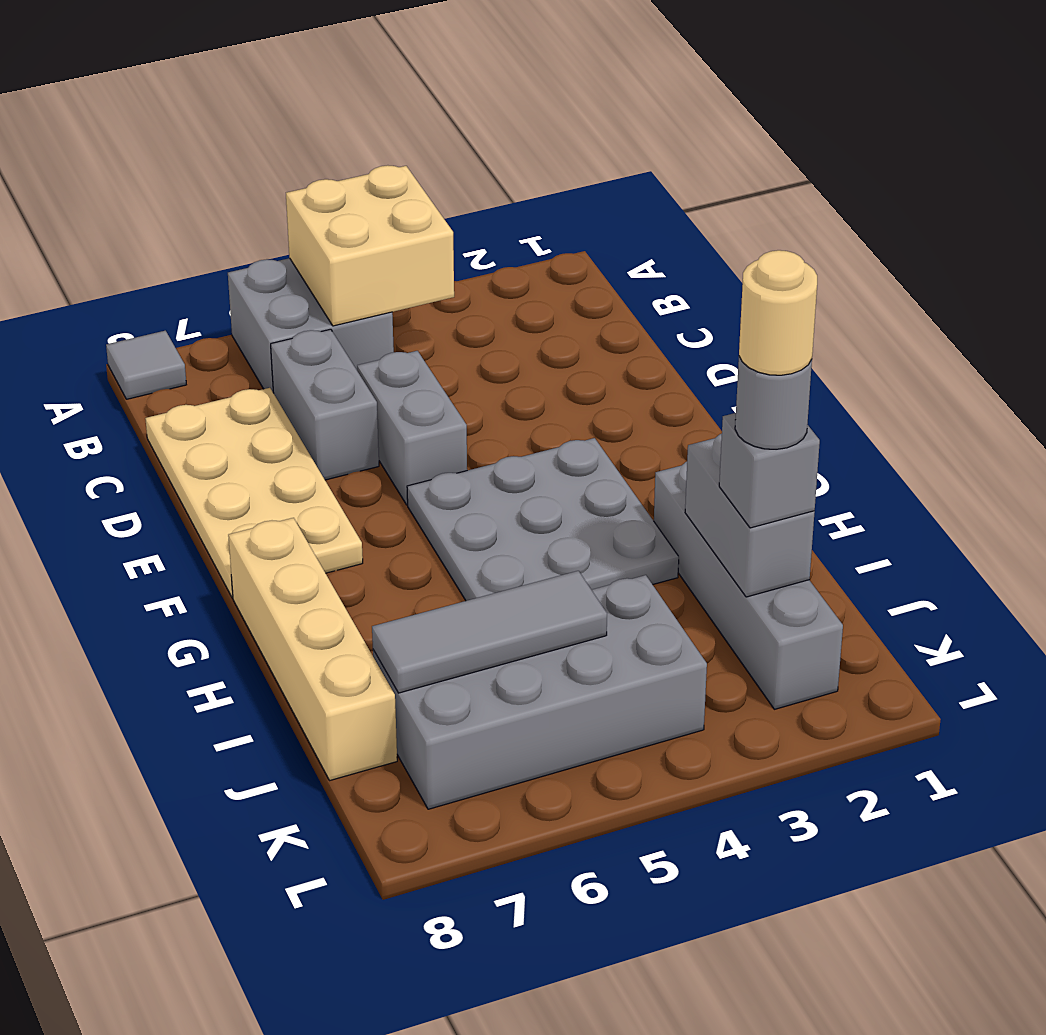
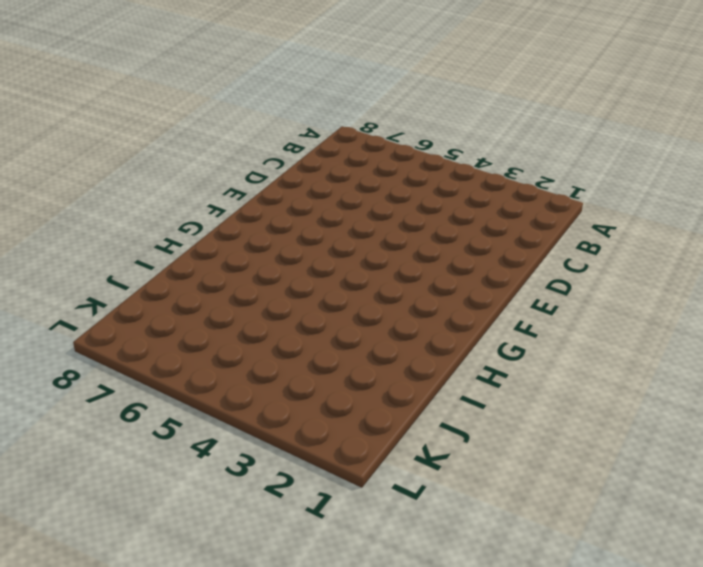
none -> grey 2x2 brick [228,258,394,392]
none -> grey 1x1 tile [106,331,186,399]
none -> grey 1x2 brick [271,329,379,480]

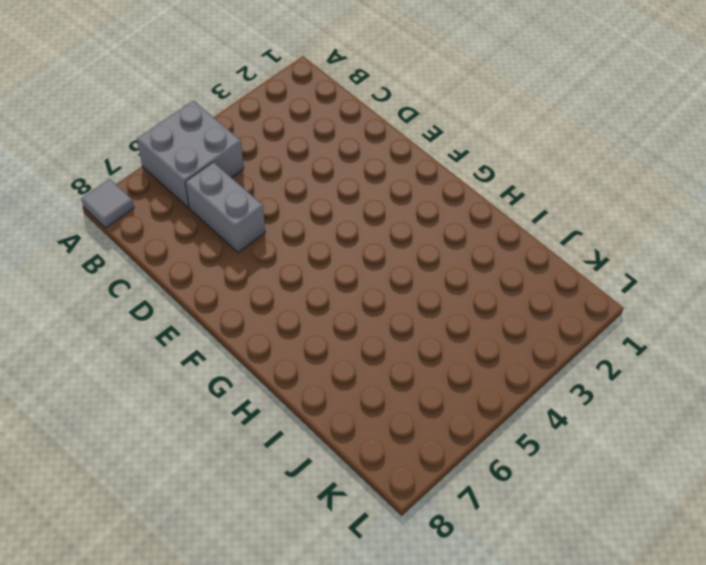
none -> tan 2x4 plate [145,388,363,598]
none -> grey 1x2 brick [357,351,467,505]
none -> grey 3x3 plate [407,438,679,601]

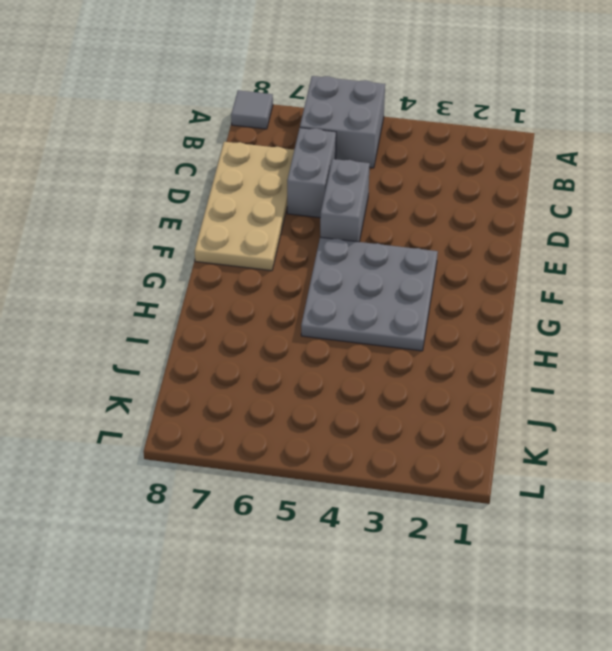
none -> tan 1x4 brick [228,518,397,780]
none -> grey 1x4 brick [654,462,843,709]
none -> grey 2x4 brick [373,575,707,809]

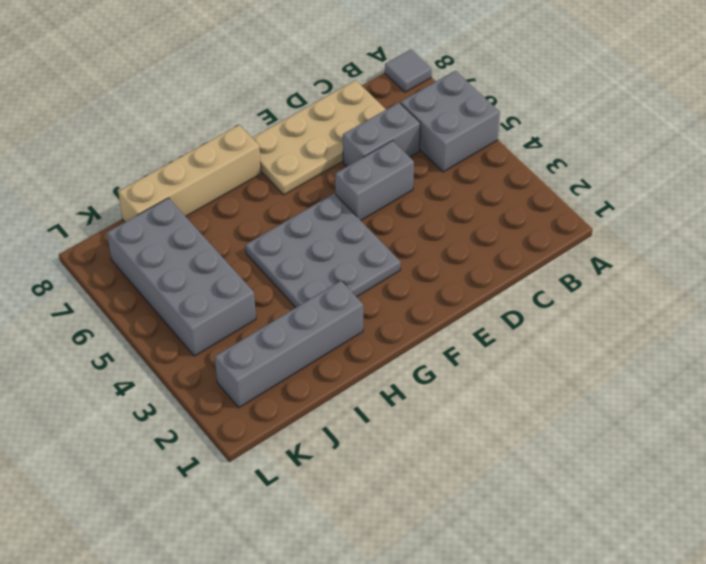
none -> tan 2x2 brick [286,165,454,326]
none -> grey 1x2 brick [685,434,815,597]
none -> grey 1x3 tile [372,571,607,693]

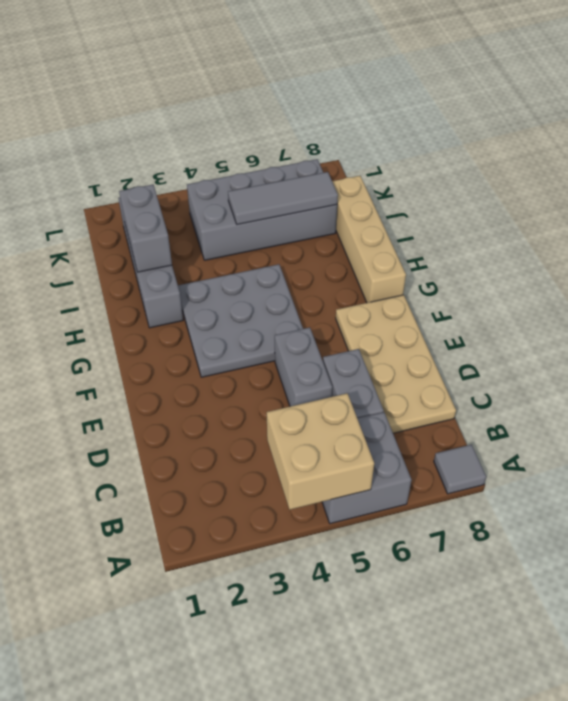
none -> grey 1x1 brick [719,413,820,528]
none -> grey 1x1 round brick [735,356,812,449]
none -> tan 1x1 round brick [739,250,817,375]

